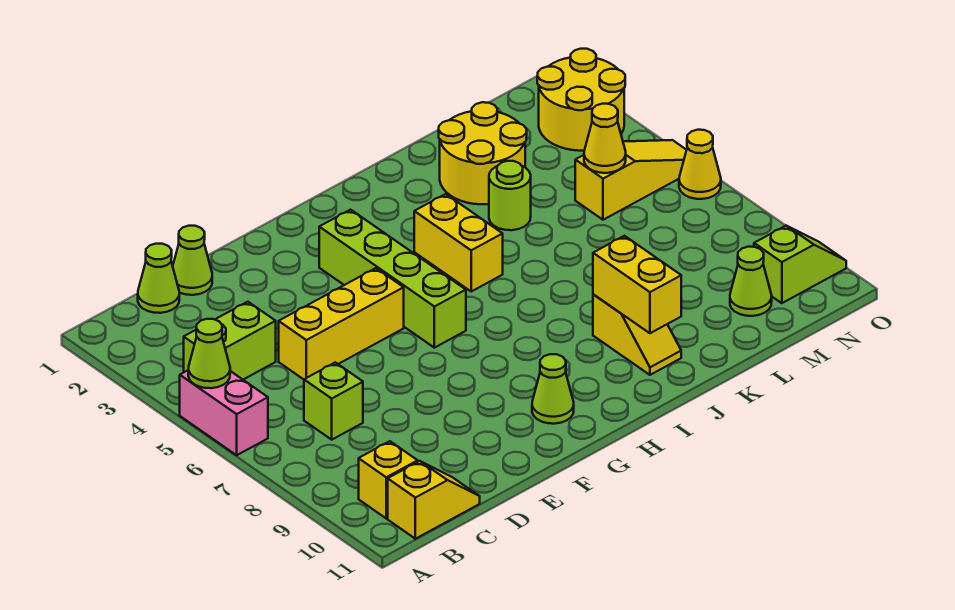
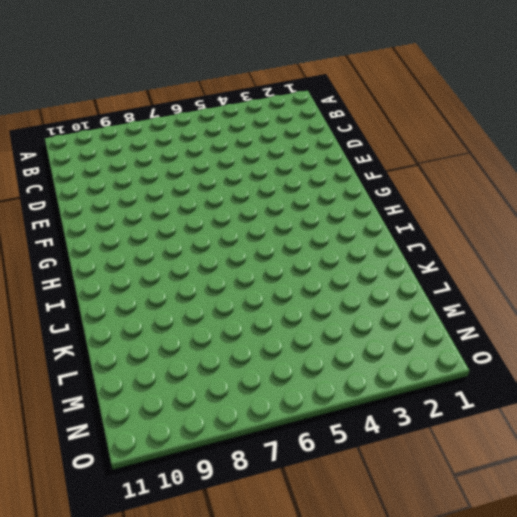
none -> pink 1x2 brick [180,370,268,455]
none -> lime 1x2 brick [184,302,276,379]
none -> yellow 1x1 brick [359,441,418,518]

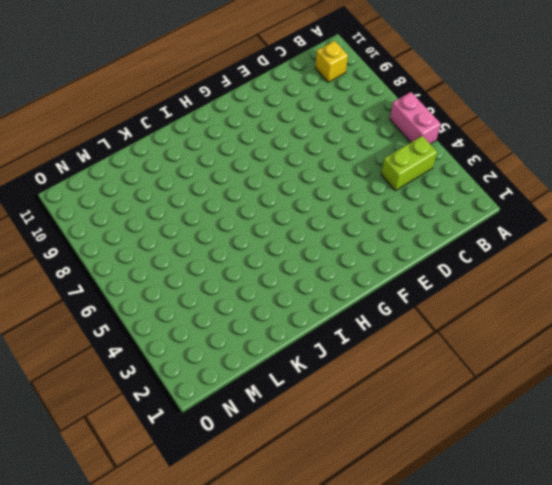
none -> yellow 1x2 slope [388,461,480,539]
none -> lime 1x1 cone [138,244,179,313]
none -> lime 1x1 brick [304,362,363,440]

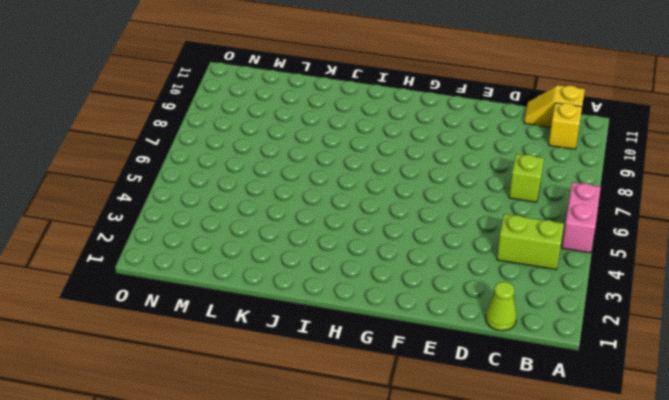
none -> lime 1x1 cone [173,226,212,295]
none -> yellow 1x3 brick [279,268,404,379]
none -> lime 1x4 brick [319,210,466,348]

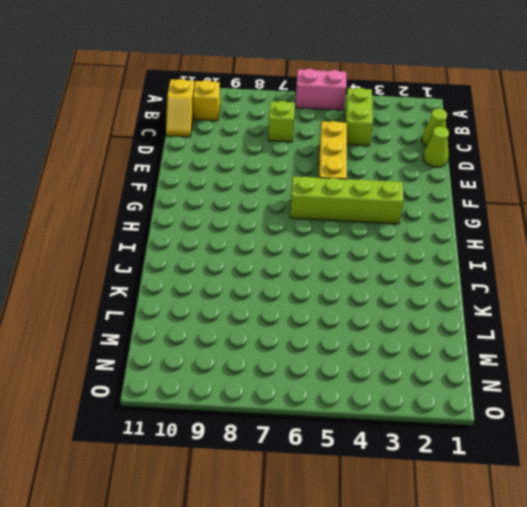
none -> lime 1x1 cone [532,354,574,424]
none -> yellow 1x2 brick [414,194,503,291]
none -> yellow 1x2 slope [593,294,681,375]

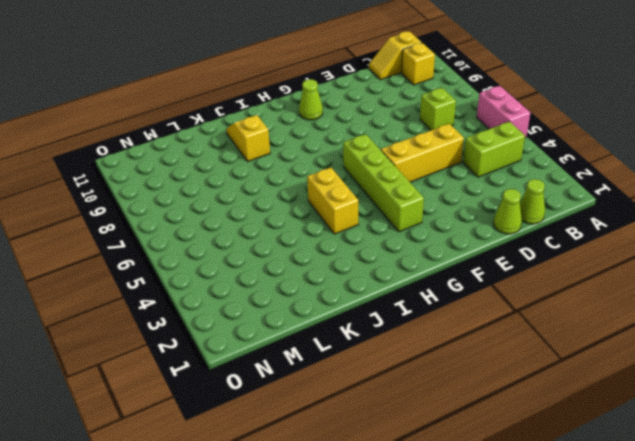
none -> yellow 2x2 round brick [439,102,527,204]
none -> lime 1x1 round brick [489,161,531,230]
none -> yellow 1x3 slope [575,140,686,220]

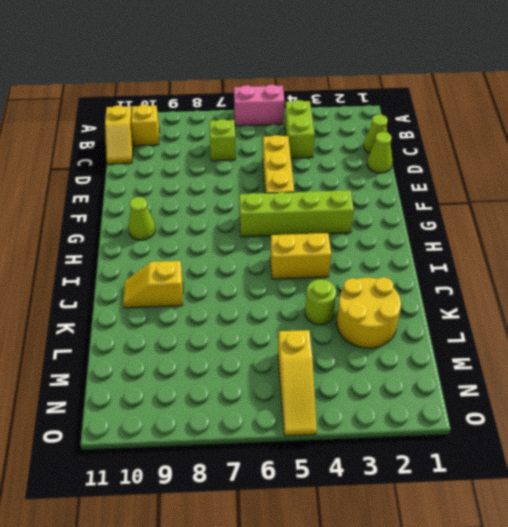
none -> lime 1x1 cone [730,247,772,316]
none -> yellow 2x2 round brick [537,49,625,151]
none -> lime 1x2 slope [754,226,846,303]

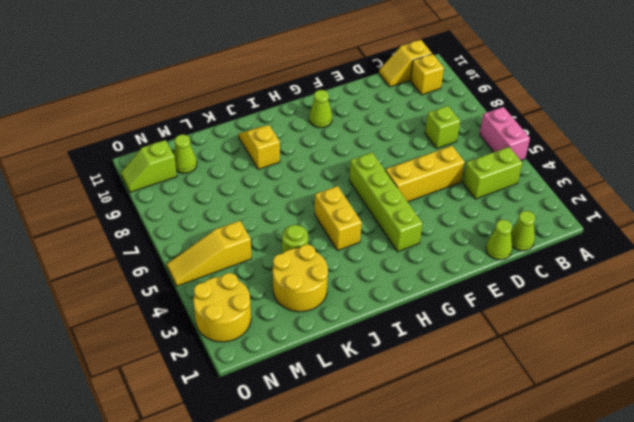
none -> yellow 1x1 cone [679,130,721,199]
none -> lime 1x1 cone [188,319,230,388]
none -> yellow 1x2 brick [593,236,681,333]

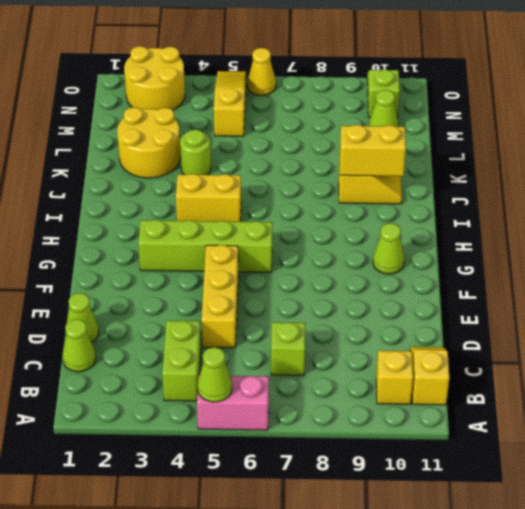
none -> yellow 1x1 cone [584,104,626,173]

